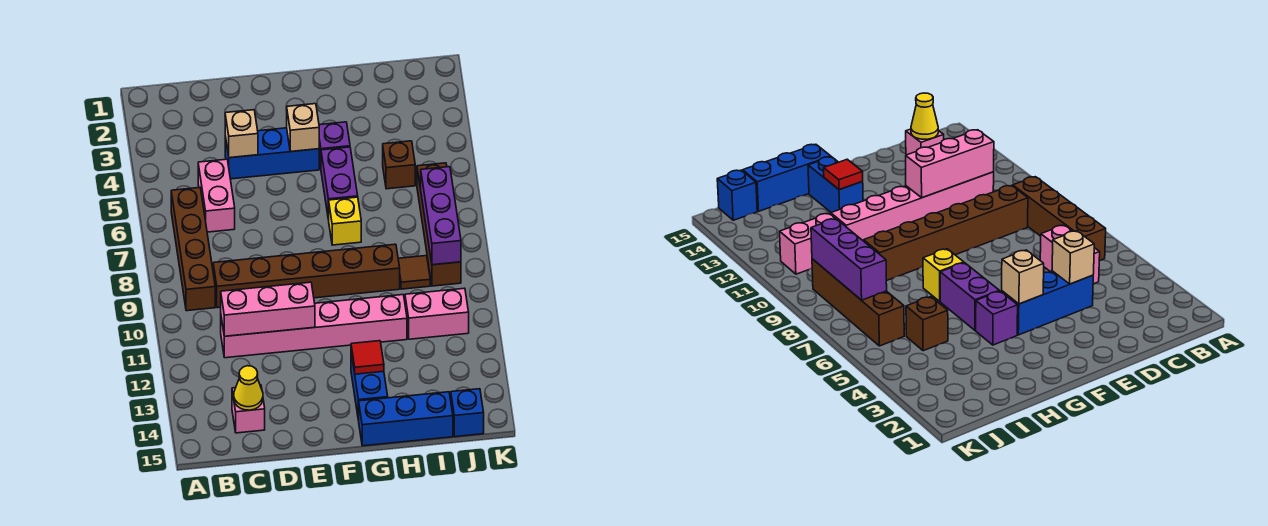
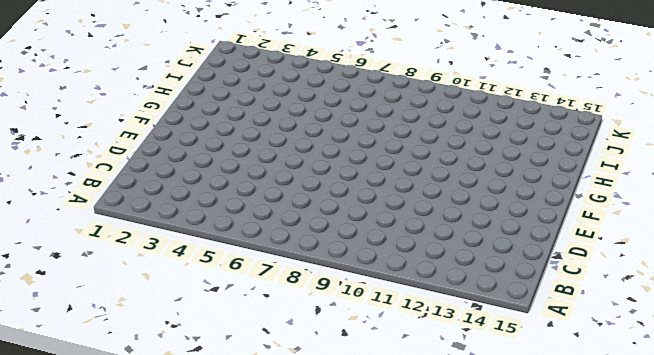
none -> brown 1x4 brick [171,188,215,311]
none -> pink 1x2 brick [198,159,235,232]
none -> brown 1x6 brick [213,244,400,308]

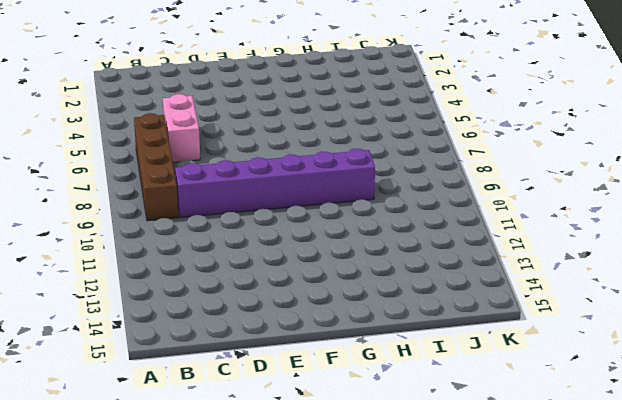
purple 1x6 brick [175,149,375,218] -> brown 1x6 brick [213,244,400,308]
none -> pink 1x6 brick [221,295,407,358]
none -> pink 1x1 brick [232,385,265,433]
none -> blue 1x3 brick [225,128,319,179]

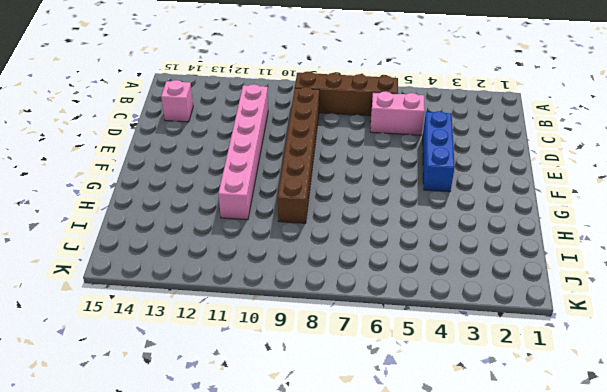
none -> purple 1x1 brick [319,122,350,167]
none -> purple 1x2 brick [321,147,358,220]
none -> yellow 1x1 brick [329,197,361,245]

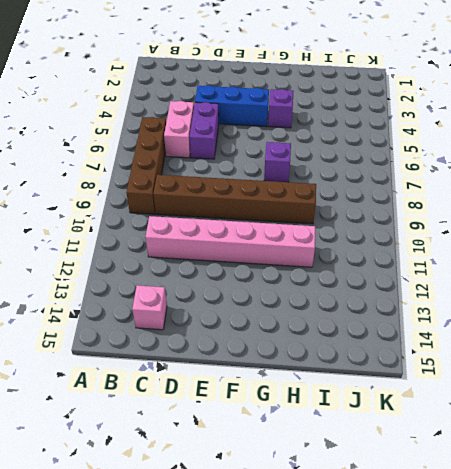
purple 1x2 brick [190,102,219,159] -> purple 1x2 brick moved to [321,147,358,220]
purple 1x1 brick [264,142,291,182] -> yellow 1x1 brick [329,197,361,245]
none -> blue 1x2 brick [351,353,388,420]
none -> blue 1x3 brick [359,392,453,446]
none -> brown 1x1 brick [383,141,415,189]

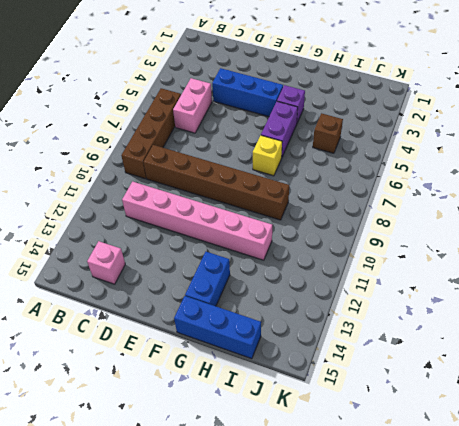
none -> brown 1x1 tile [398,256,430,289]
none -> pink 1x2 brick [405,288,469,339]
none -> brown 1x4 brick [417,163,461,286]

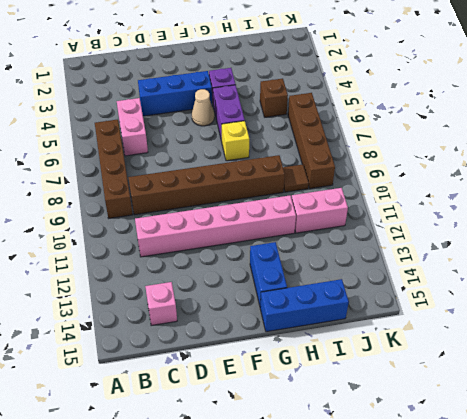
tan 1x1 cone [192,89,214,126] -> none
none -> blue 1x1 brick [451,389,484,437]
none -> pink 1x3 brick [221,282,315,336]
none -> yellow 1x1 cone [234,366,263,410]

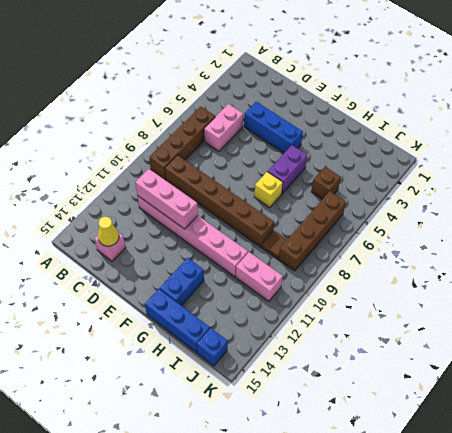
none -> purple 1x1 brick [319,122,350,167]
none -> tan 1x1 brick [225,110,258,158]
none -> tan 1x1 brick [287,104,319,152]

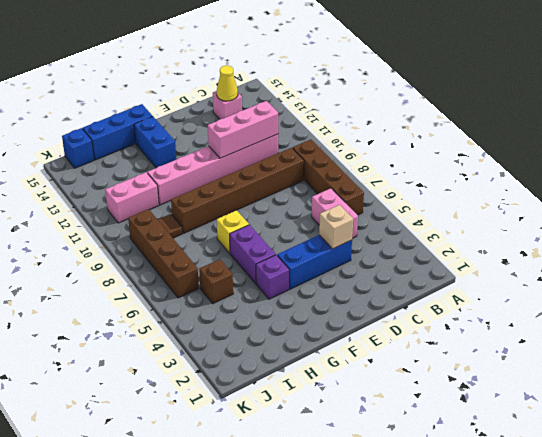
none -> tan 1x1 brick [287,104,319,152]
none -> red 1x1 tile [351,341,384,374]
none -> purple 1x3 brick [421,167,461,265]

